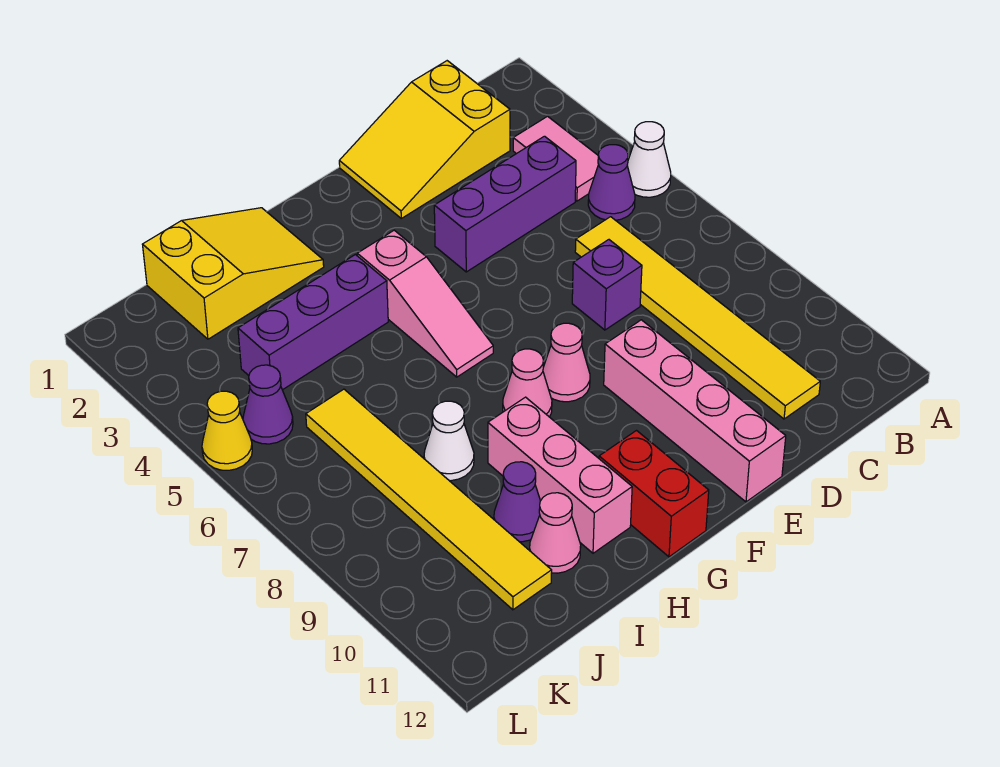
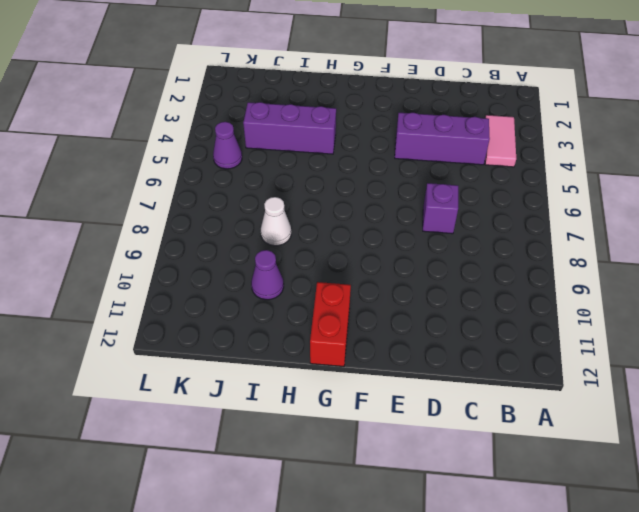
none -> white 1x1 cone [627,122,671,197]
none -> purple 1x1 cone [588,145,635,220]
none -> yellow 2x3 slope [339,61,510,218]

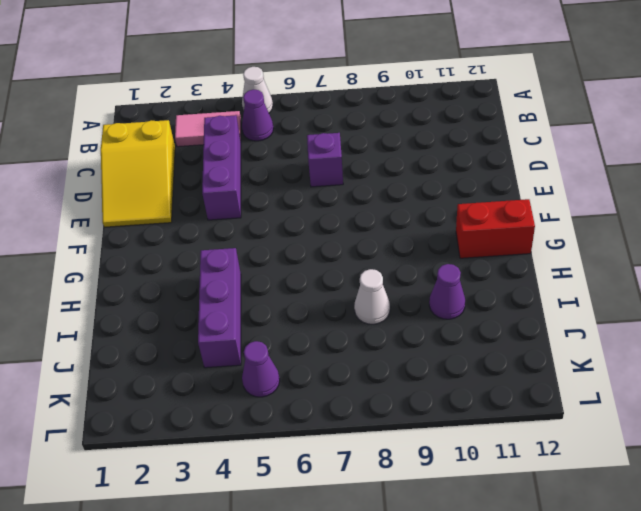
none -> yellow 1x6 tile [575,217,820,419]
none -> pink 1x4 brick [604,320,786,502]
none -> pink 1x1 cone [543,323,590,402]

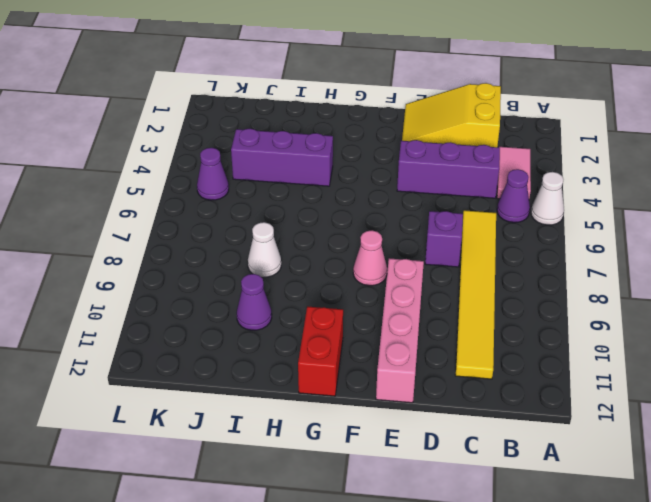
none -> pink 1x3 slope [357,230,493,377]
none -> pink 1x1 cone [503,349,552,417]
none -> yellow 2x3 slope [142,208,324,339]

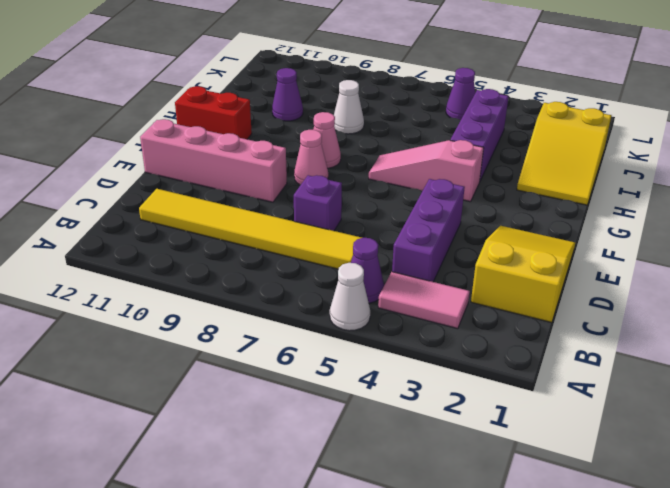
none -> pink 1x3 brick [488,397,632,553]
none -> pink 1x1 cone [530,493,581,573]
none -> yellow 1x6 tile [306,389,552,610]

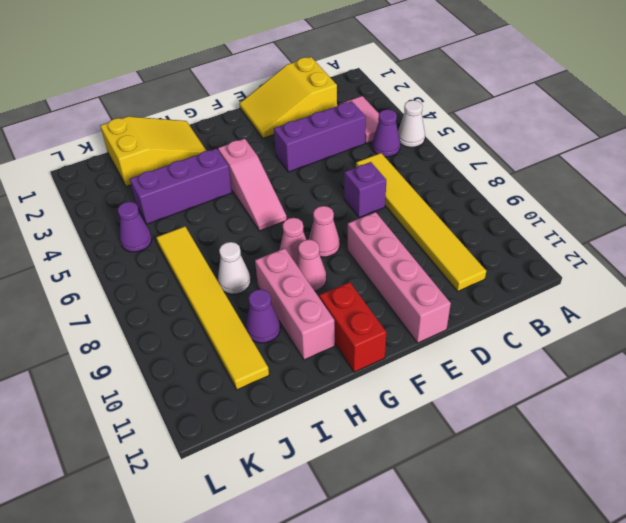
pink 1x1 cone [296,240,326,291] -> pink 1x1 cone moved to [530,493,581,573]
none -> yellow 1x1 cone [202,391,252,470]

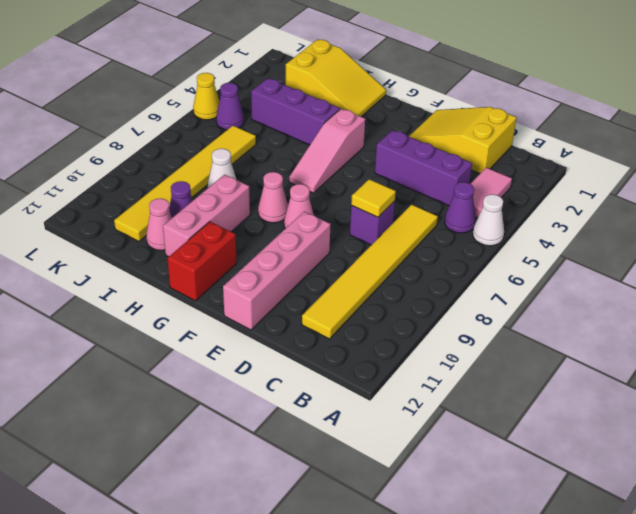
yellow 1x1 tile [351,179,396,217] -> none

